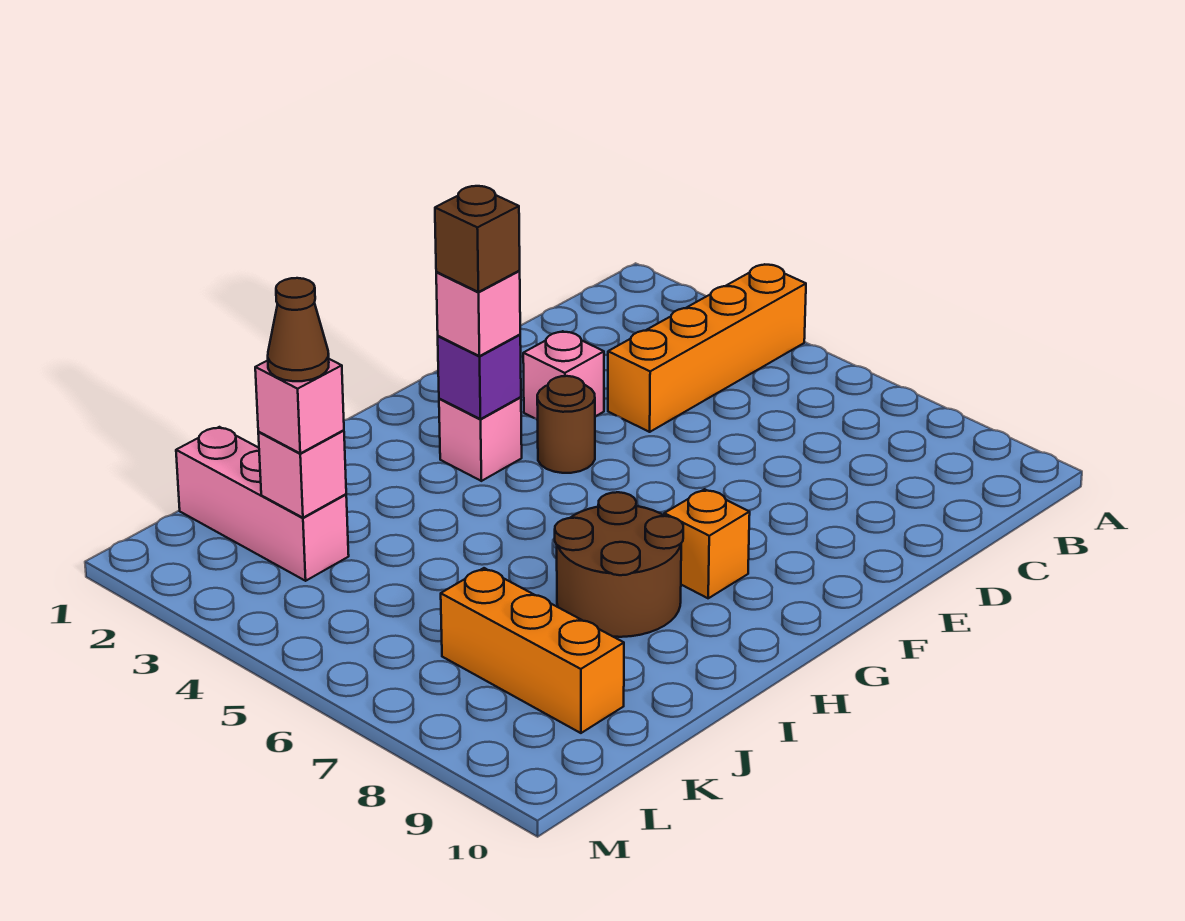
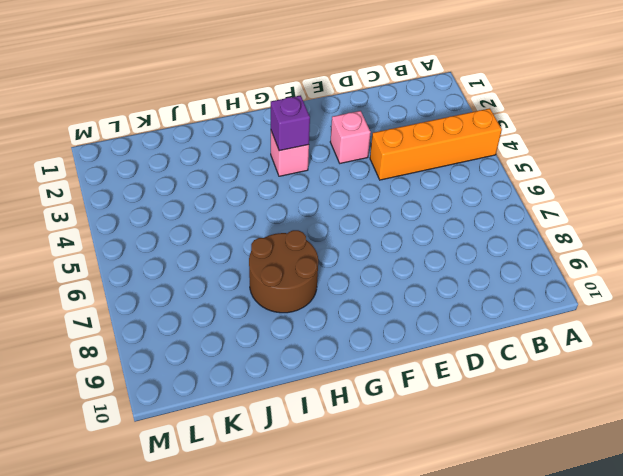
none -> brown 1x1 round brick [537,376,595,473]
none -> orange 1x1 brick [664,489,750,598]
none -> pink 1x3 brick [176,427,349,581]

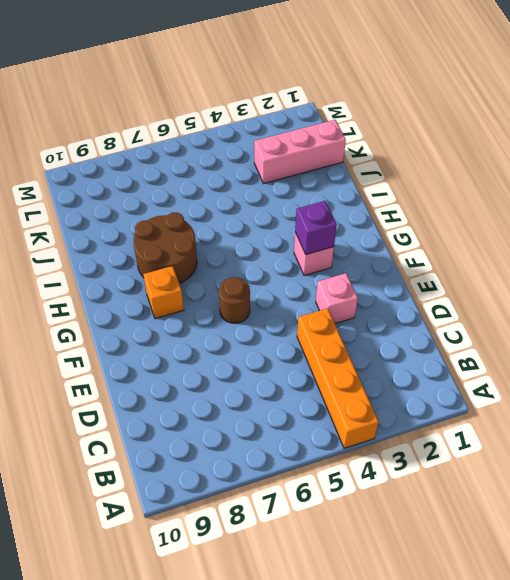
brown 1x1 round brick [219,277,250,323] -> brown 1x1 round brick moved to [537,376,595,473]
none -> orange 1x3 brick [441,568,624,733]
none -> pink 1x1 brick [258,430,346,518]
none -> pink 1x1 brick [436,271,520,356]

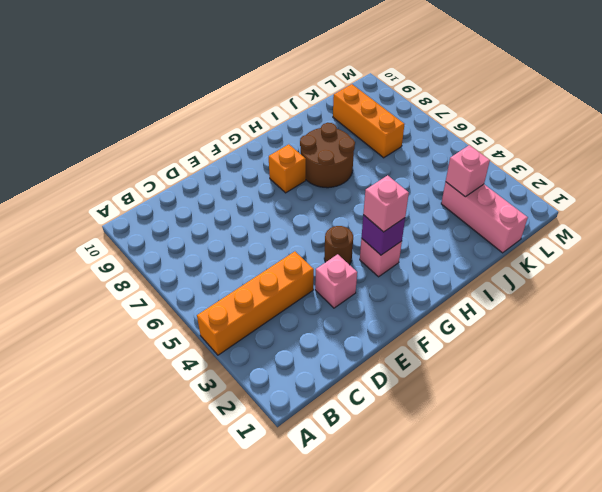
none -> pink 1x1 brick [255,359,344,453]
none -> brown 1x1 brick [435,186,520,292]
none -> brown 1x1 cone [268,278,329,381]

